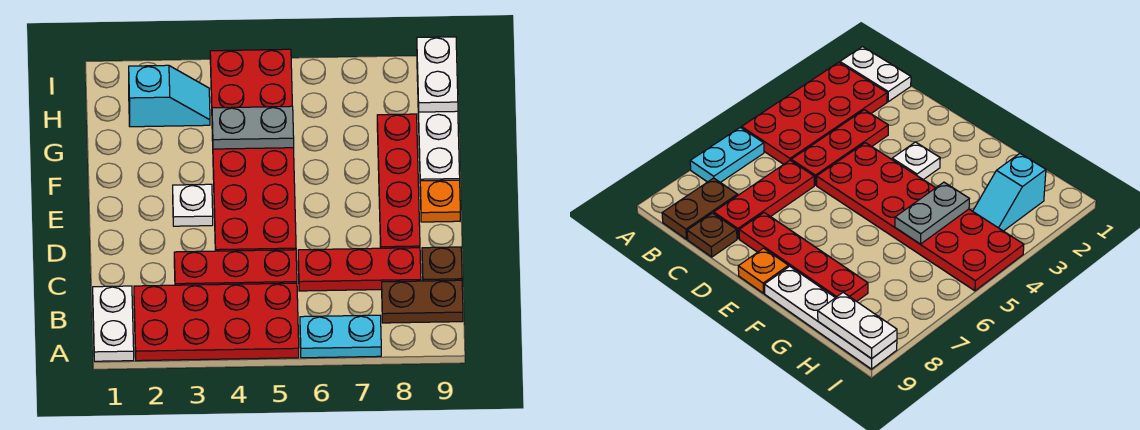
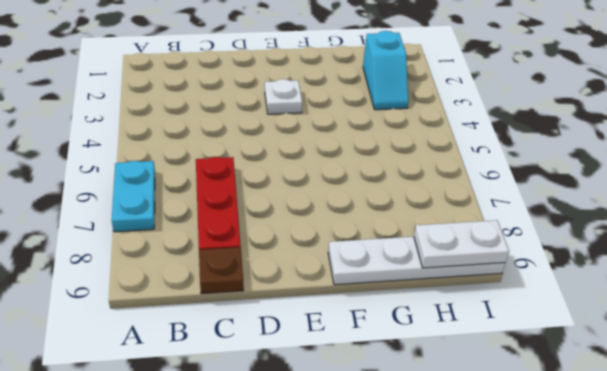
none -> white 1x2 plate [93,286,134,361]
none -> red 2x4 plate [134,283,299,361]
none -> brown 1x2 plate [382,280,463,323]

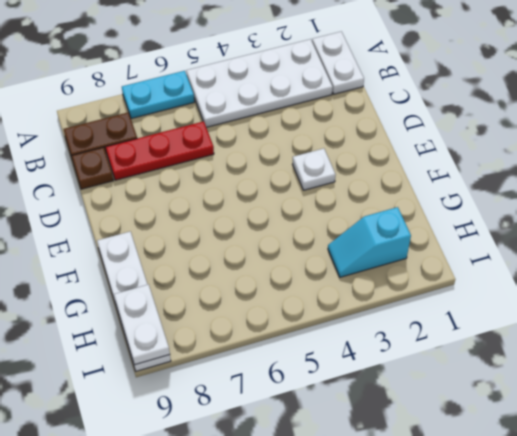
white 2x4 plate [186,39,333,127] -> red 2x4 plate [134,283,299,361]
none -> red 1x3 plate [174,250,297,285]
none -> red 2x6 plate [210,49,296,251]
none -> red 1x4 plate [377,114,420,248]

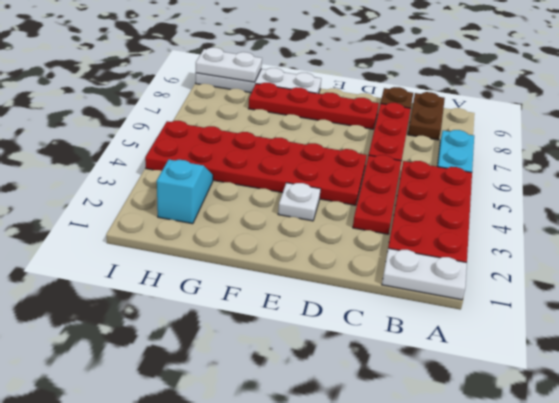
none -> orange 1x1 plate [420,180,460,222]
none -> grey 1x2 plate [212,106,294,149]

